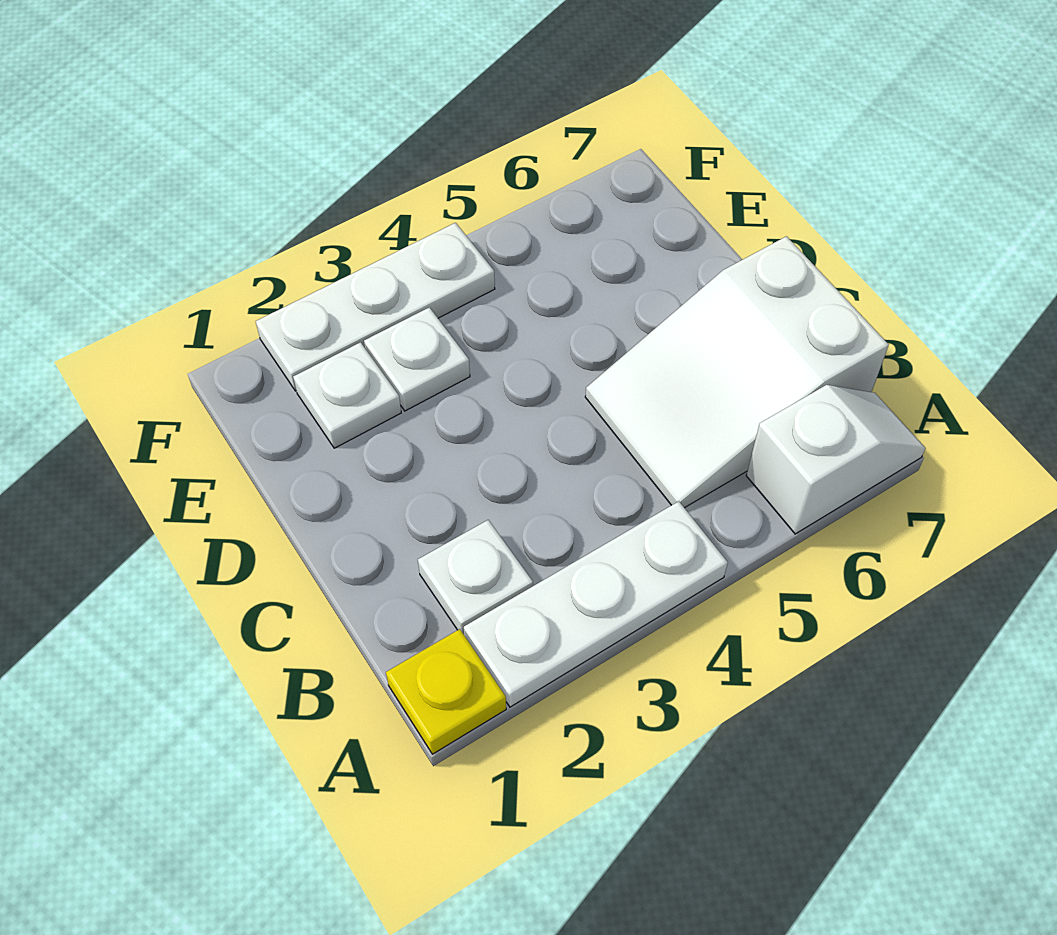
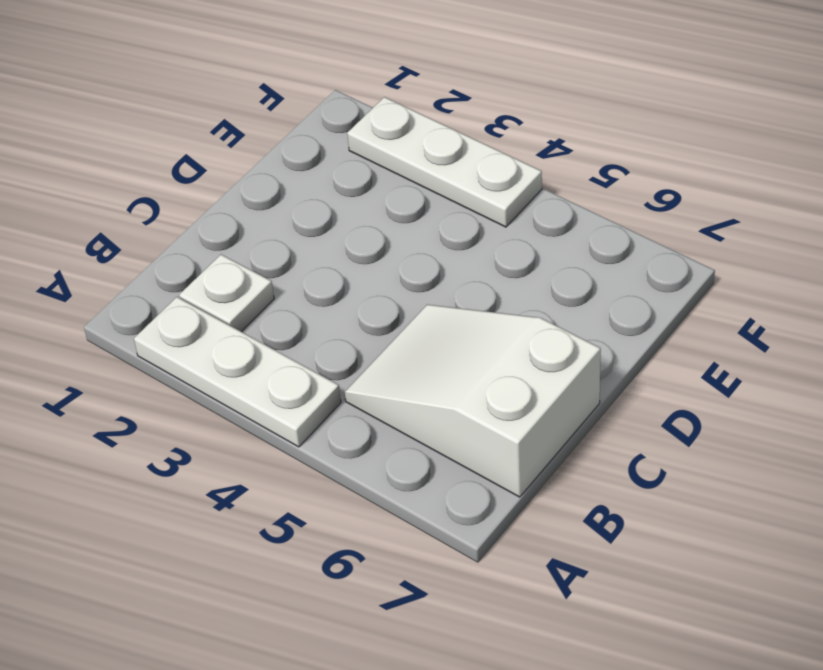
none -> yellow 1x1 plate [386,629,506,754]
none -> white 1x2 slope [746,385,925,534]

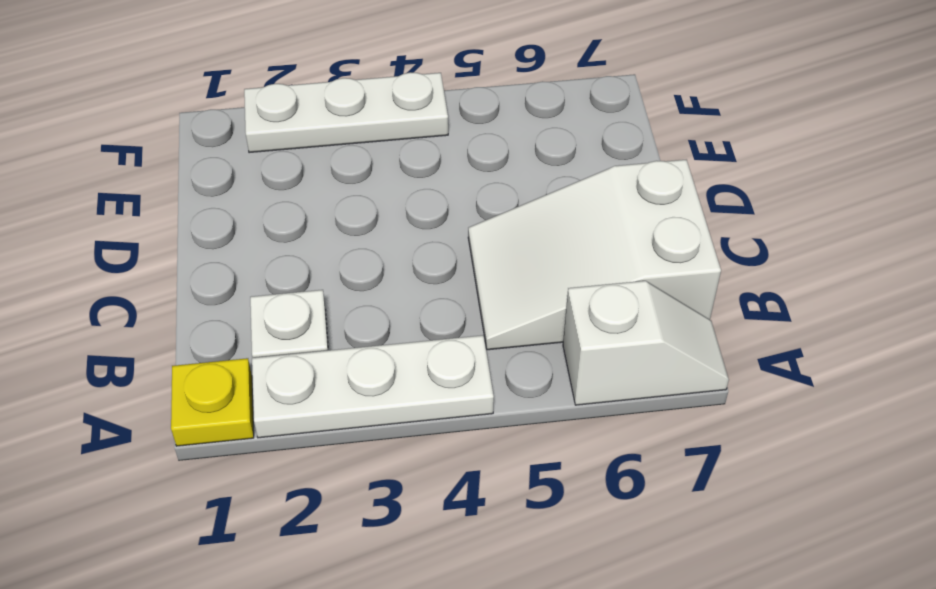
none -> white 1x1 plate [293,342,401,448]
none -> white 1x1 plate [364,307,470,411]

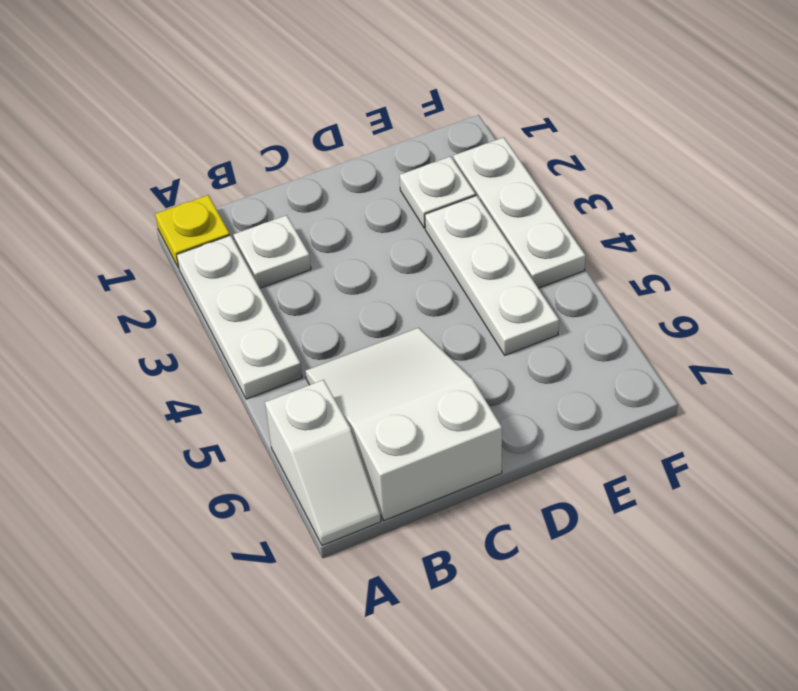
white 1x3 plate [425,196,559,355] -> white 1x1 plate [364,307,470,411]

